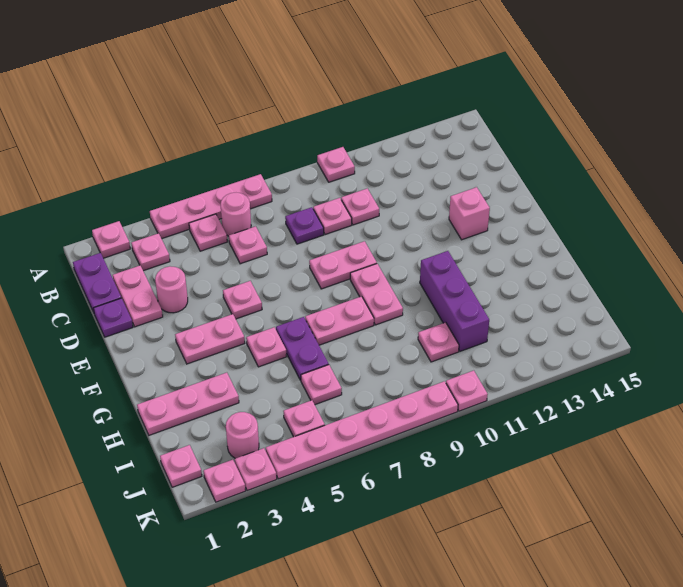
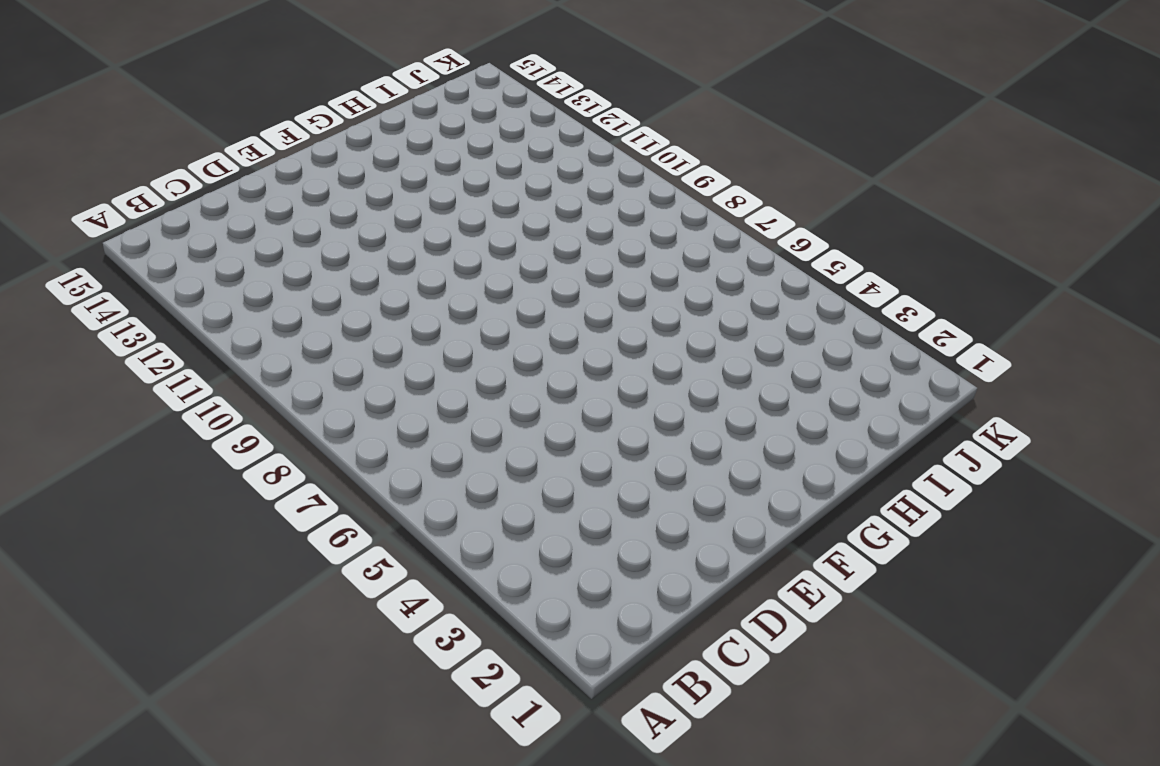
none -> pink 1x1 plate [92,221,130,258]
none -> pink 1x4 plate [150,174,272,239]
none -> pink 1x1 plate [317,147,355,182]
none -> purple 1x2 plate [73,253,121,313]

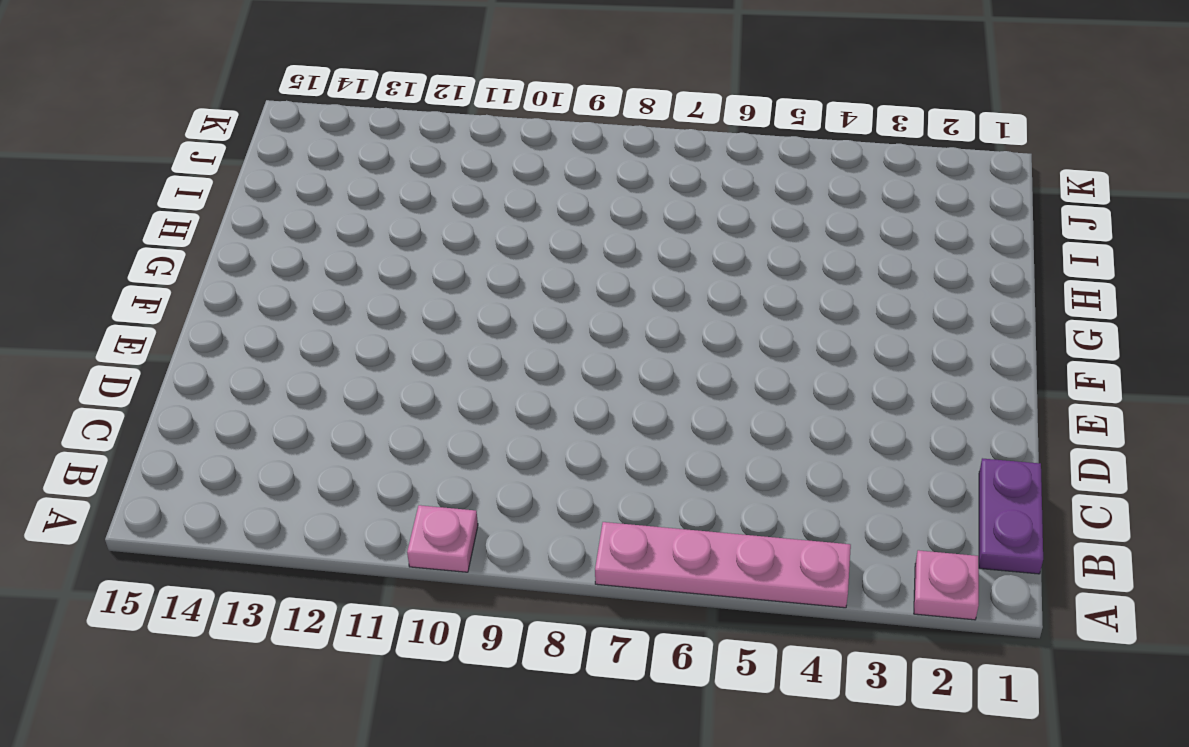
none -> pink 1x1 plate [131,233,170,271]
none -> pink 1x1 plate [189,214,227,251]
none -> pink 1x1 round brick [221,193,251,236]
none -> pink 1x2 plate [113,266,163,327]

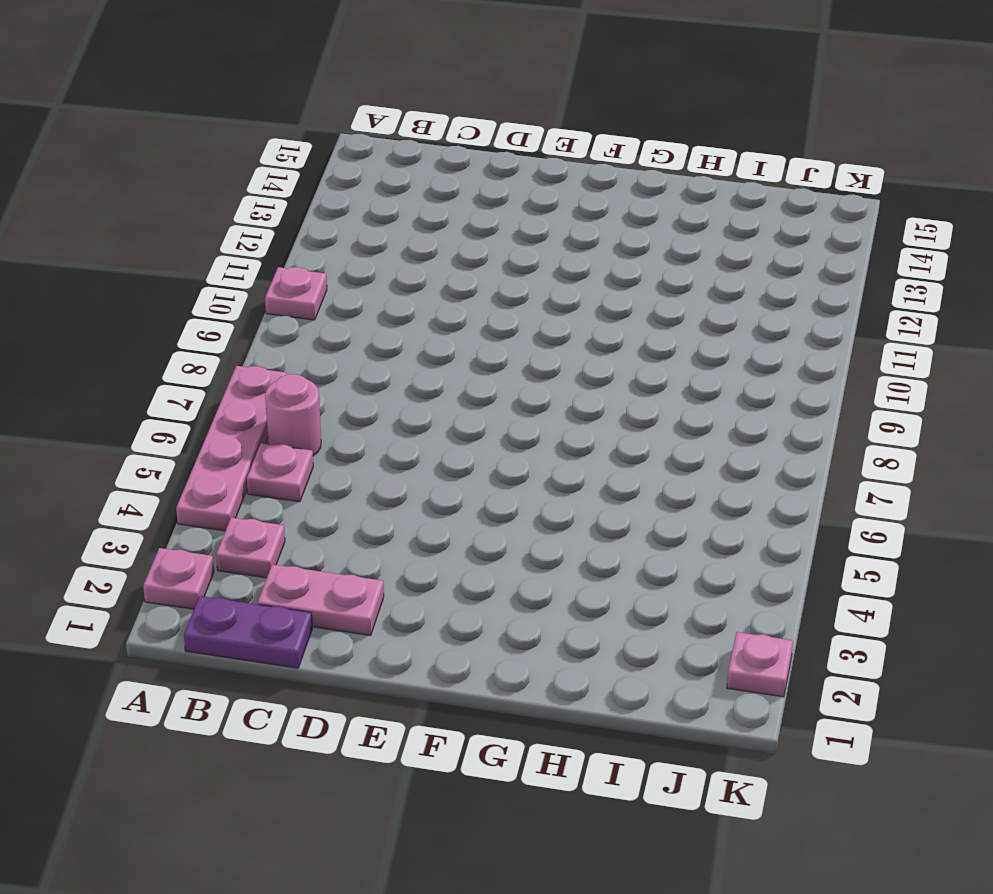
none -> pink 1x1 plate [229,226,267,264]
none -> purple 1x1 plate [285,207,324,244]
none -> pink 1x1 plate [313,198,352,235]
none -> pink 1x1 plate [341,188,379,225]

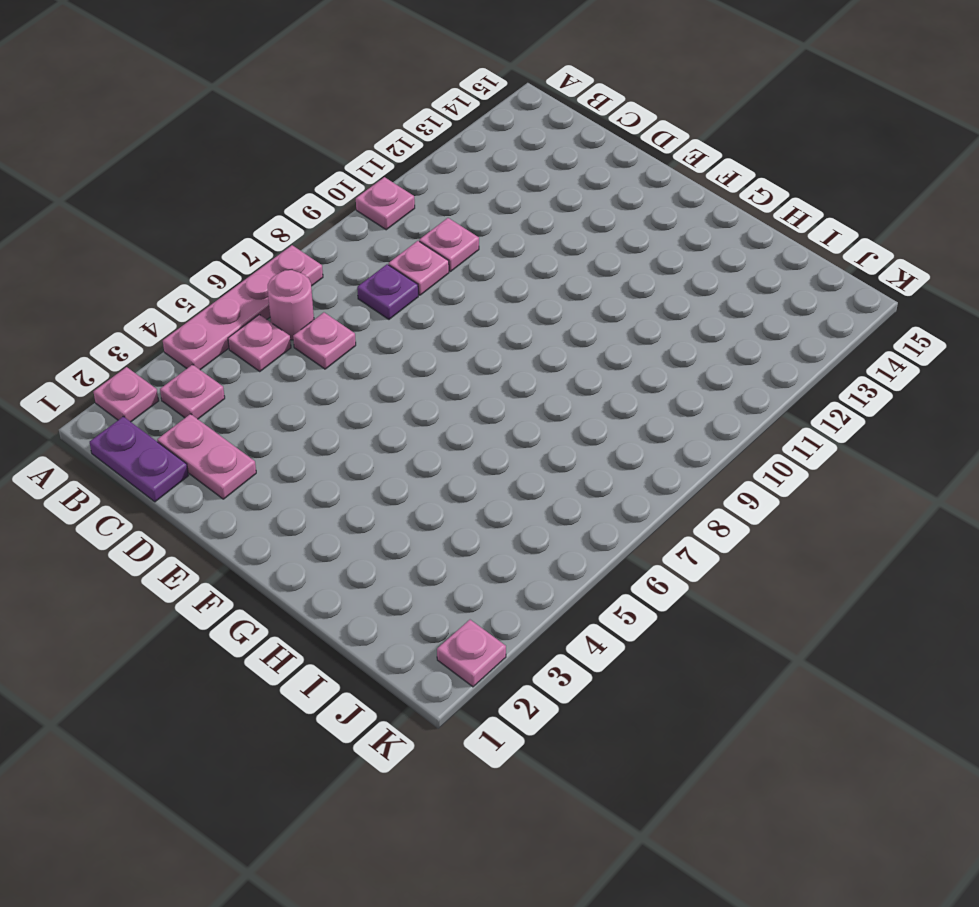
none -> purple 1x1 plate [93,298,133,337]
none -> pink 1x1 round brick [155,266,188,313]
none -> pink 1x1 plate [223,281,262,319]
none -> pink 1x2 plate [309,241,377,289]

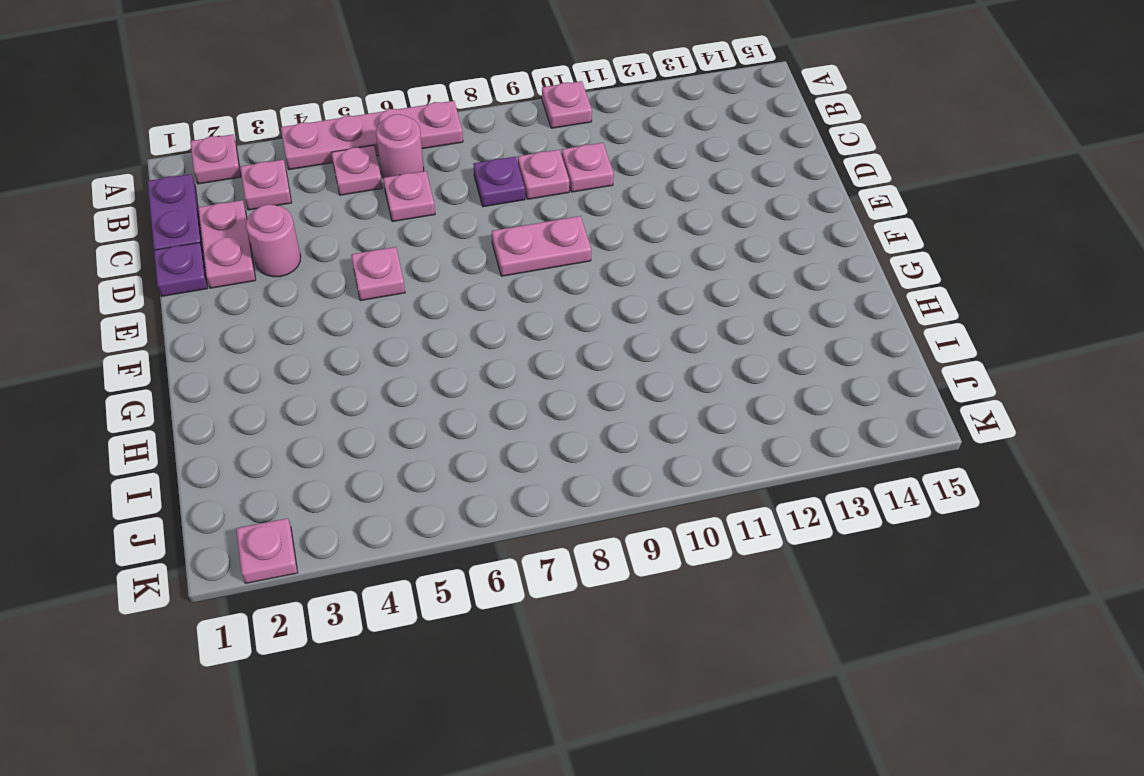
none -> pink 1x1 brick [449,187,490,240]
none -> pink 1x2 plate [175,314,245,364]
none -> pink 1x2 plate [350,264,403,325]
none -> pink 1x1 plate [246,327,287,367]

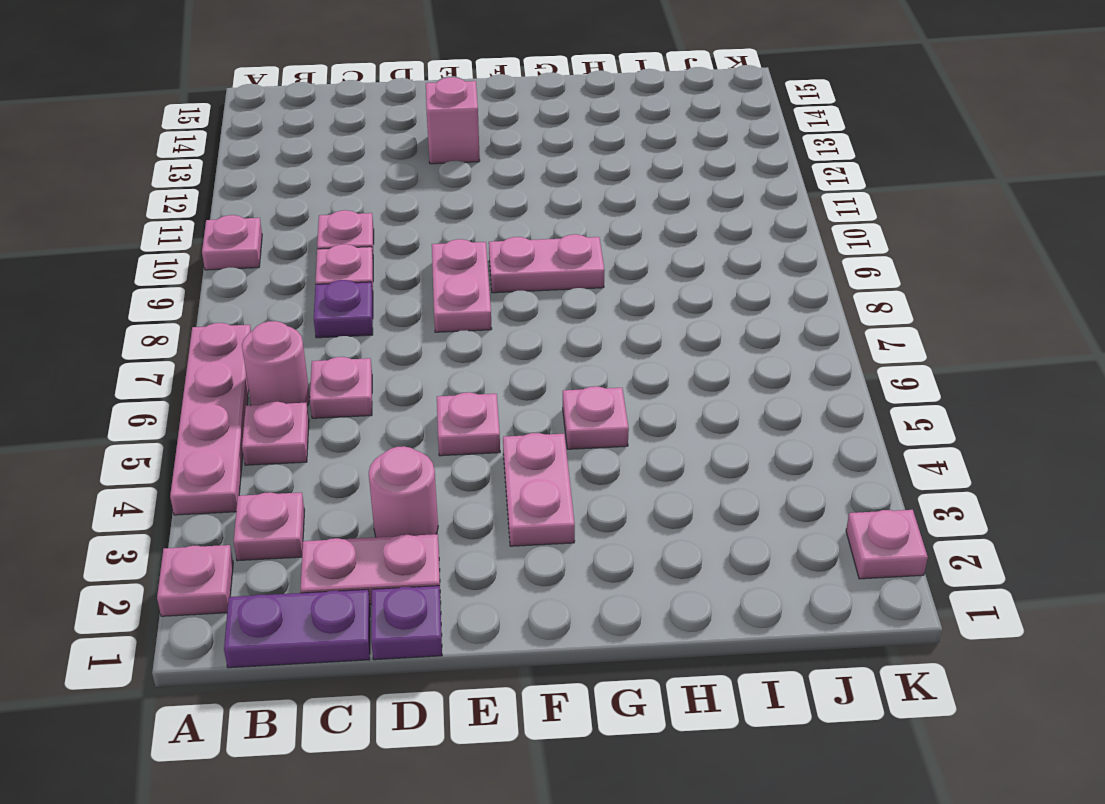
none -> purple 1x2 plate [276,317,329,380]
none -> pink 1x2 plate [305,296,374,345]
none -> purple 1x3 brick [420,251,489,351]
none -> pink 1x3 plate [137,373,239,435]

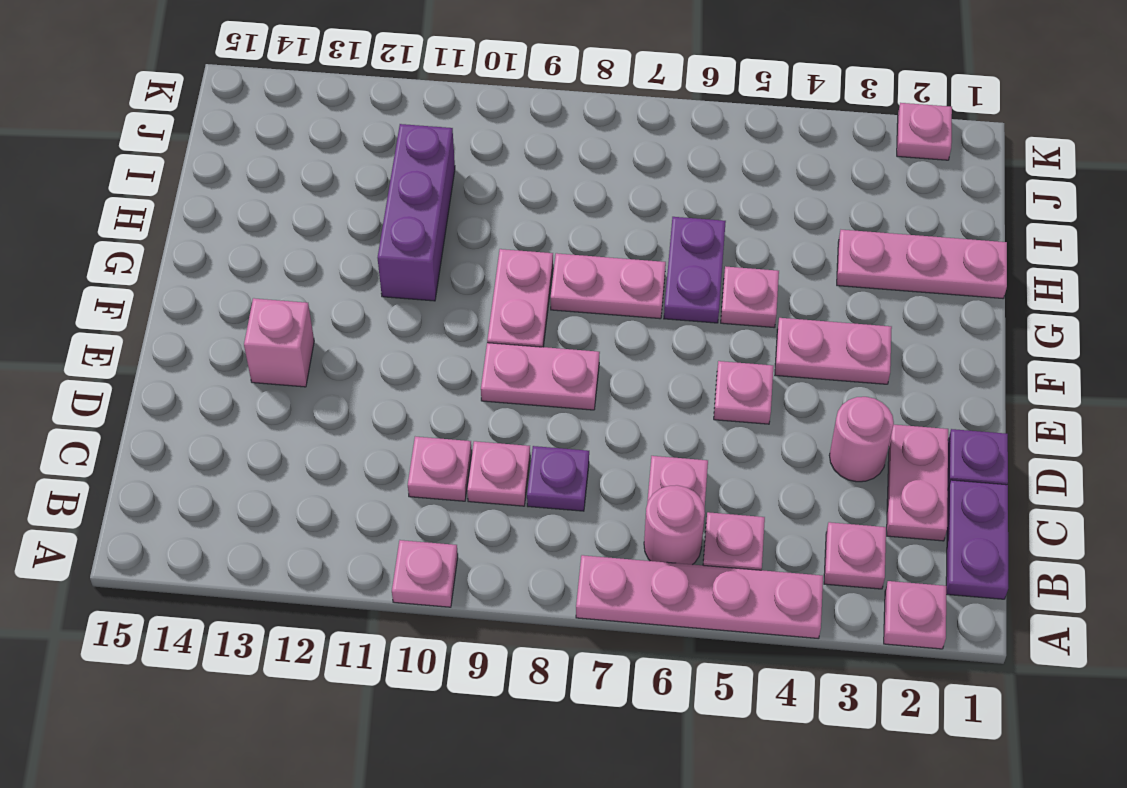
none -> pink 1x1 plate [301,365,342,405]
none -> pink 1x1 plate [418,322,459,362]
none -> pink 1x1 plate [160,445,202,487]
none -> pink 1x1 round brick [226,412,259,458]

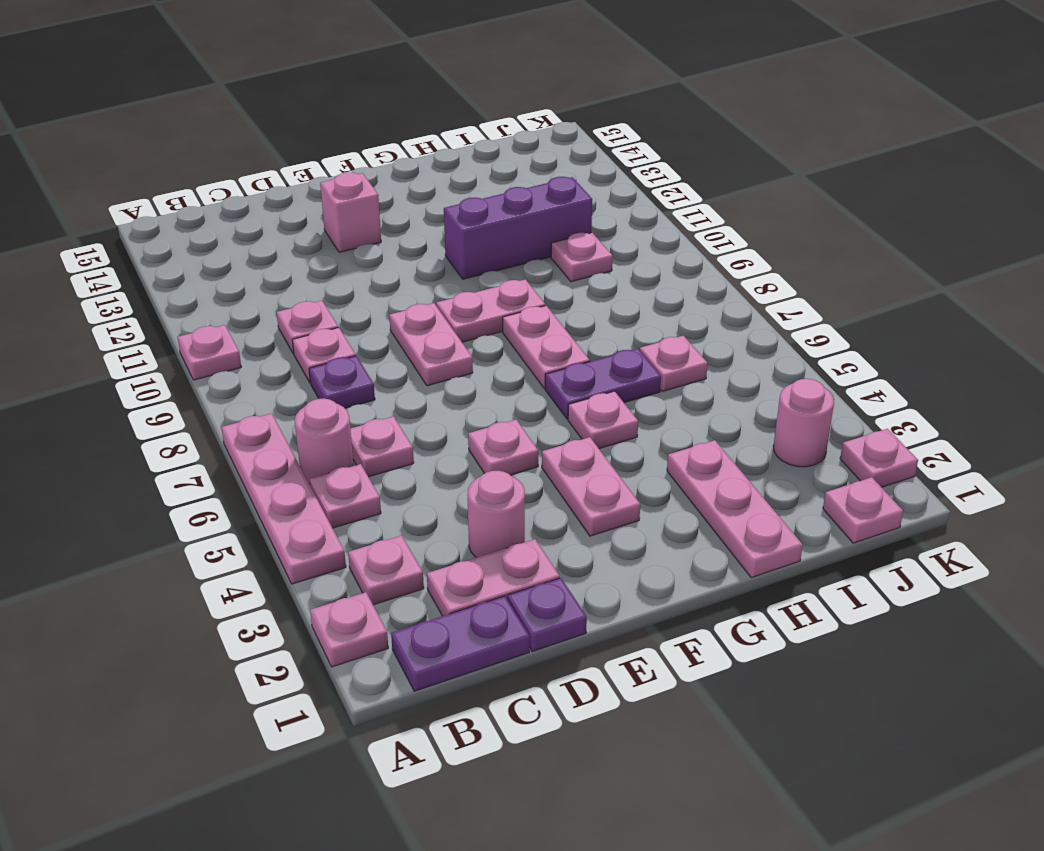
none -> pink 1x1 plate [283,400,325,437]
none -> pink 1x1 plate [235,448,277,491]
none -> pink 1x6 plate [266,381,458,479]
none -> pink 1x1 plate [446,371,488,411]

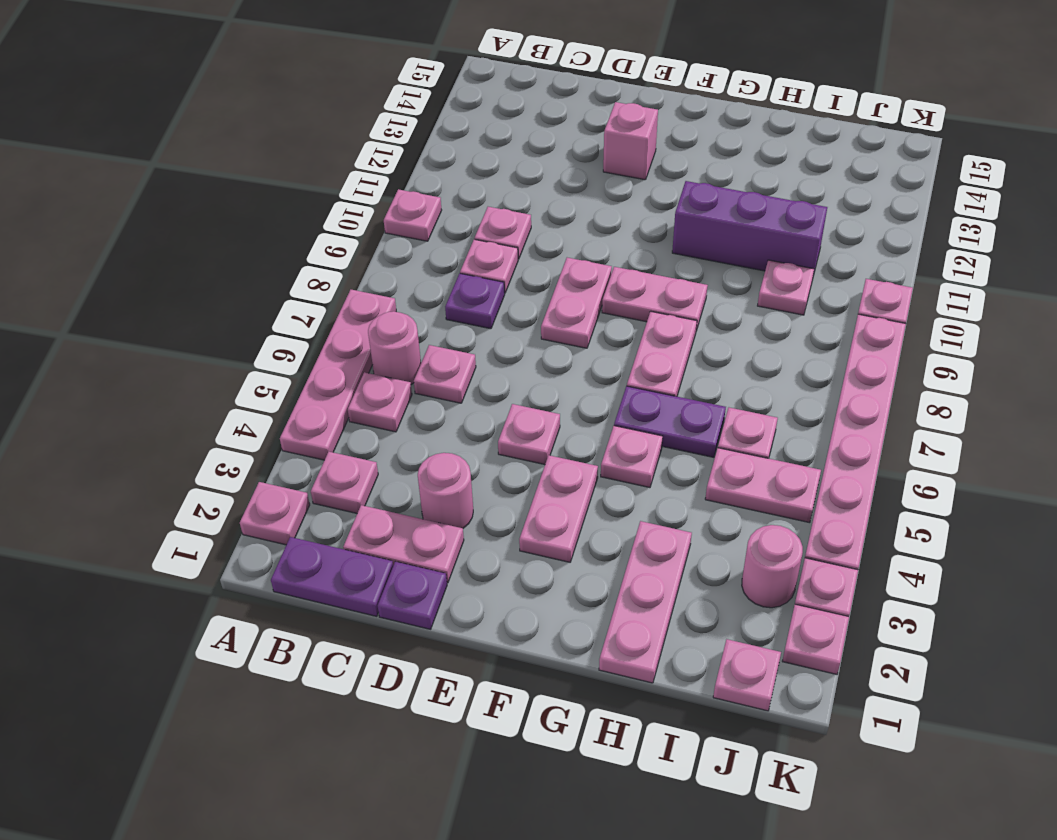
pink 1x2 plate [705,448,821,523] -> pink 1x1 plate [283,400,325,437]

